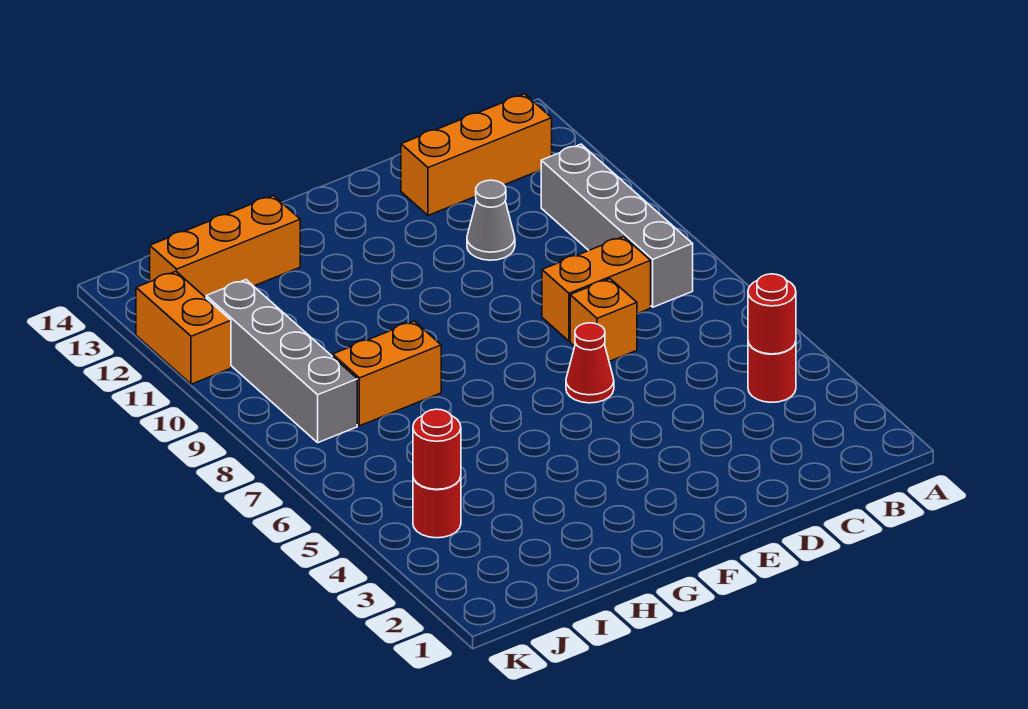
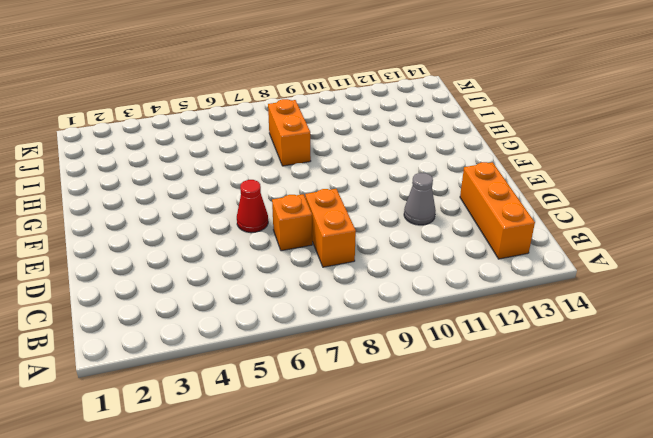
none -> red 1x1 round brick [748,342,796,402]
none -> grey 1x4 brick [541,144,693,307]
none -> orange 1x3 brick [150,195,300,298]

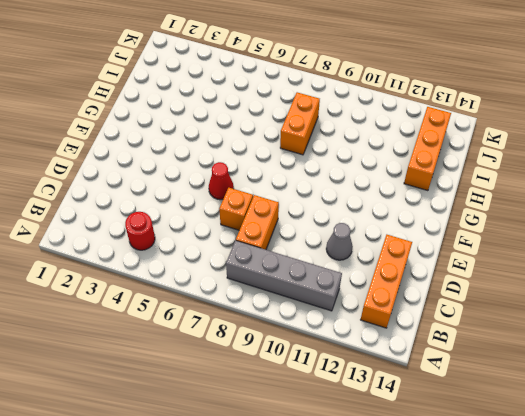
none -> red 1x1 round brick [413,477,461,538]
none -> grey 1x4 brick [206,280,357,443]
none -> orange 1x2 brick [136,271,231,384]

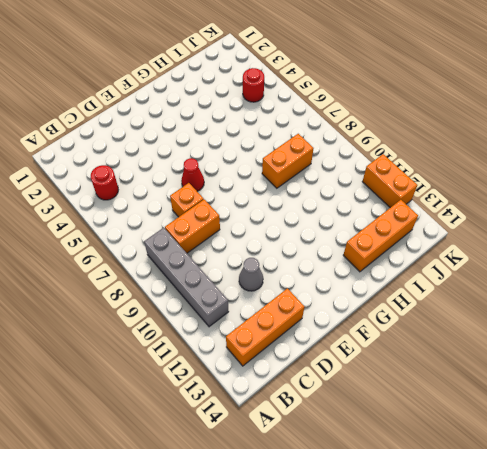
none -> grey 1x4 brick [206,280,357,443]
none -> red 1x1 round brick [748,274,796,354]
none -> red 1x1 round brick [413,409,461,489]

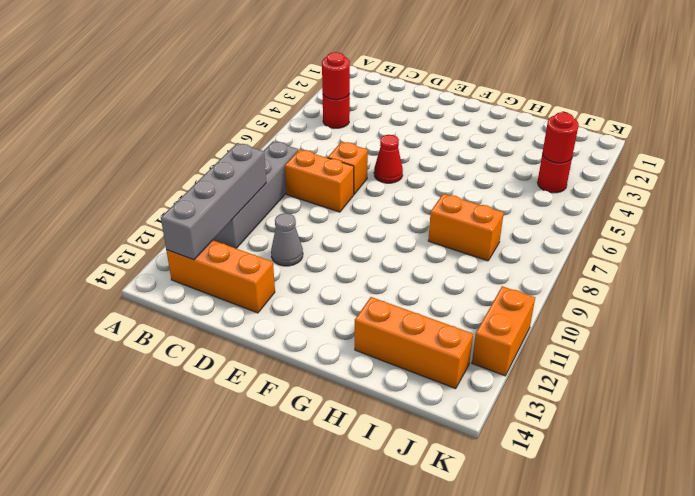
grey 1x4 brick [161,143,266,260] -> grey 1x4 brick moved to [206,280,357,443]

